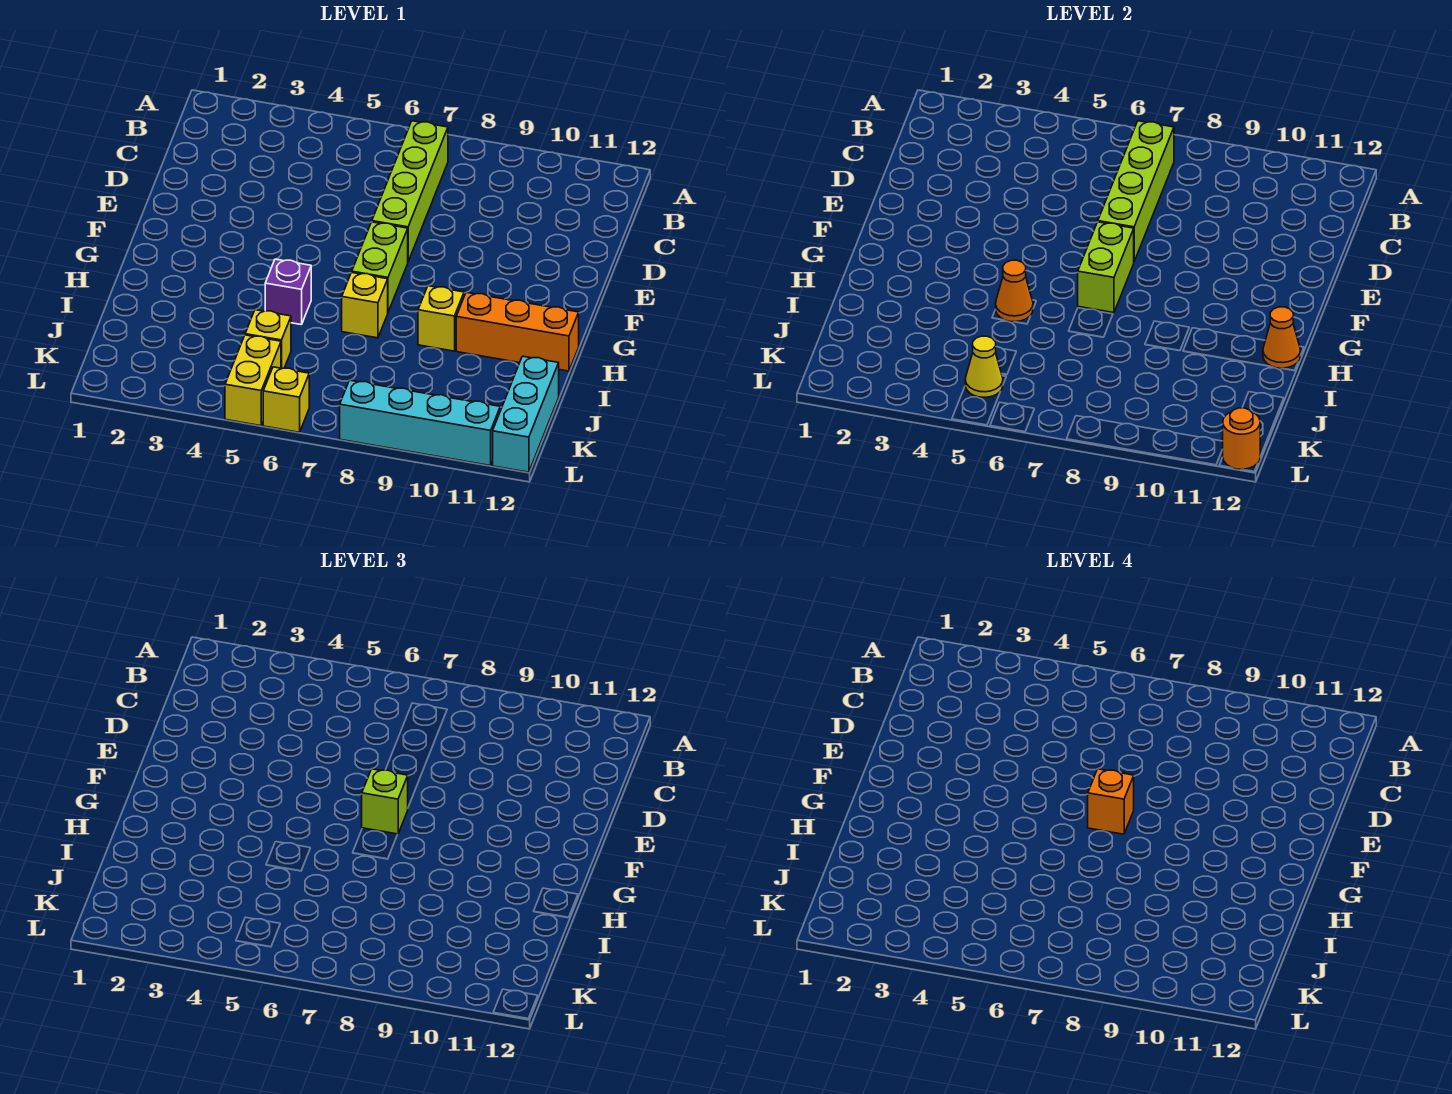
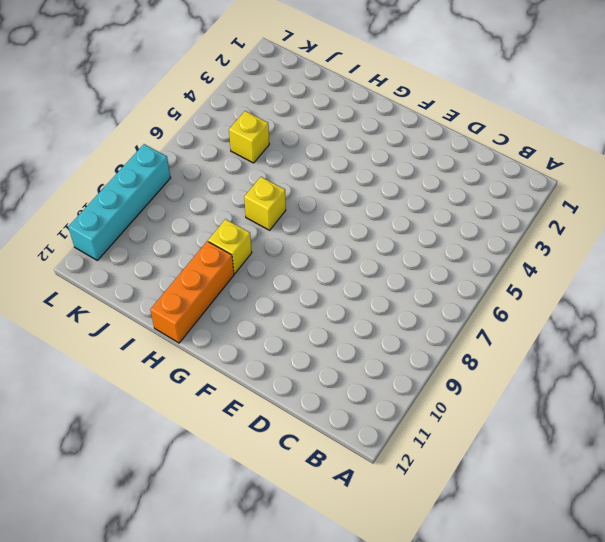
none -> lime 1x4 brick [372,121,448,261]
none -> lime 1x2 brick [352,222,408,312]
none -> purple 1x1 brick [265,259,311,325]

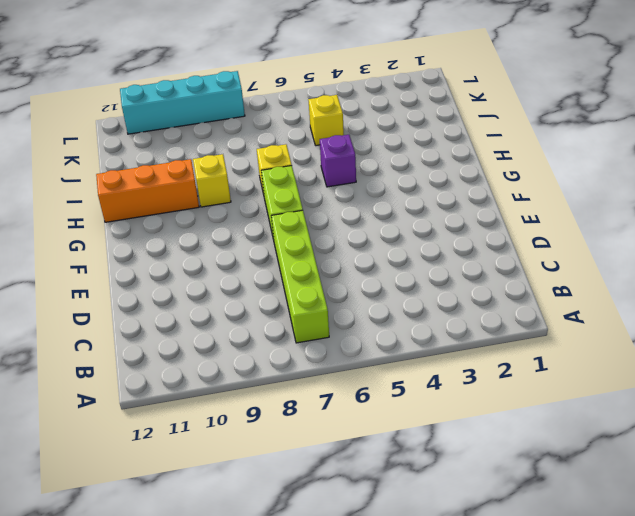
none -> cyan 1x3 brick [493,356,559,472]
none -> yellow 1x2 brick [225,335,281,426]
none -> yellow 1x1 brick [263,367,309,432]

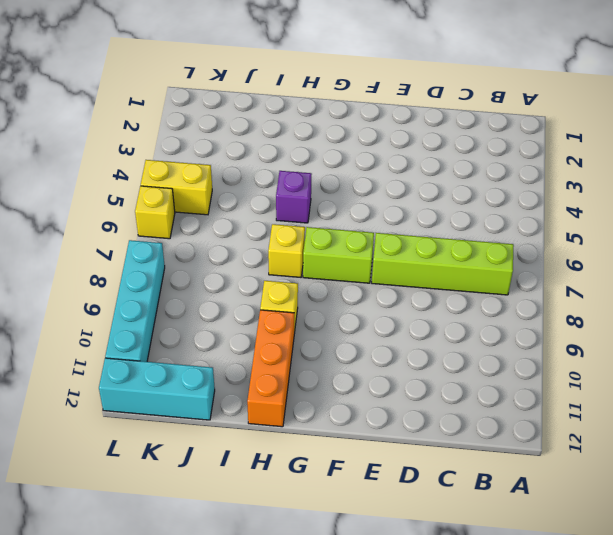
none -> yellow 1x1 brick [245,310,291,369]
none -> lime 1x4 brick [1098,121,1174,261]
none -> lime 1x2 brick [1078,222,1134,313]

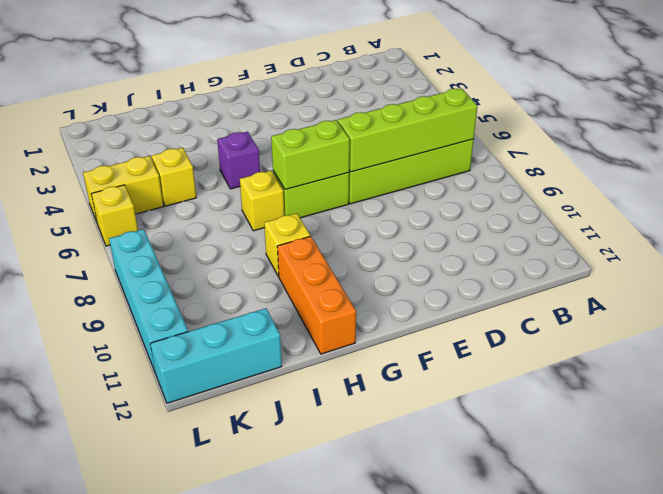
none -> orange 1x1 cone [996,260,1033,322]
none -> orange 1x1 cone [1263,307,1301,368]
none -> yellow 1x1 cone [965,336,1003,397]

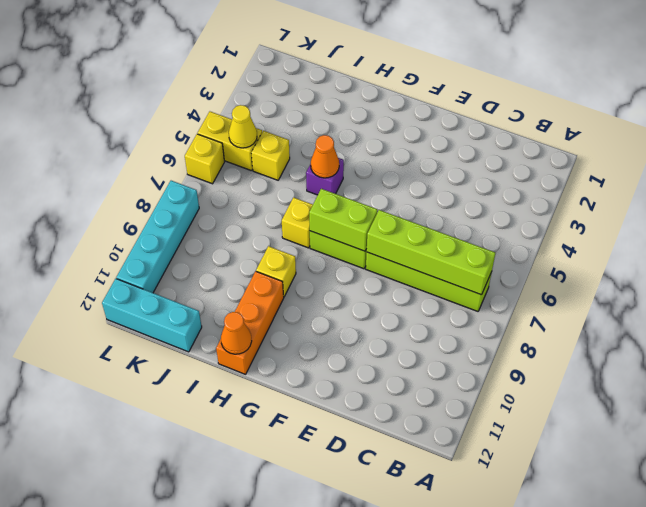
none -> orange 1x1 round brick [1223,408,1260,469]
none -> lime 1x1 brick [362,769,408,834]
none -> orange 1x1 brick [1088,769,1134,834]

